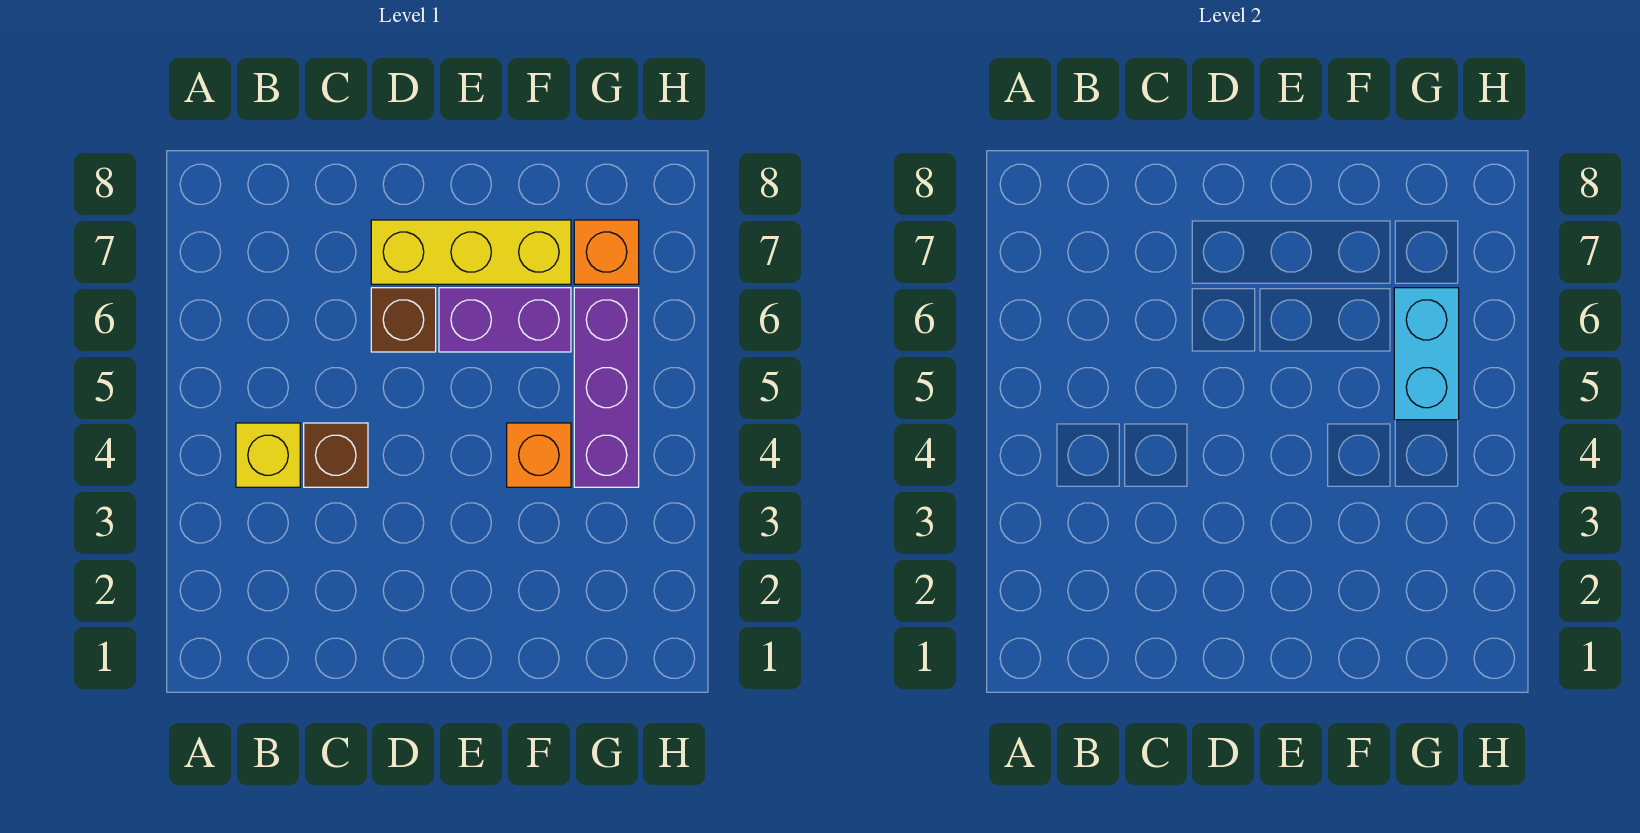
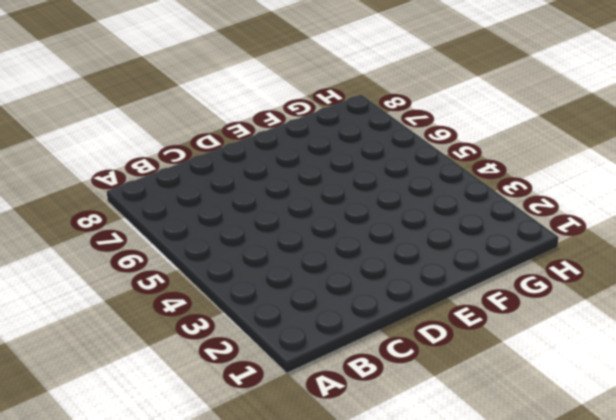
none -> yellow 1x1 brick [236,423,300,487]
none -> brown 1x1 brick [304,423,368,487]

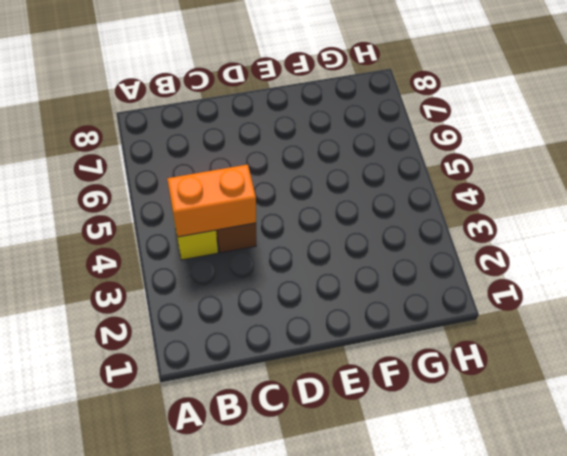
orange 1x2 brick [167,164,256,237] -> none
none -> brown 1x1 brick [371,288,436,352]
none -> yellow 1x3 brick [371,220,571,284]

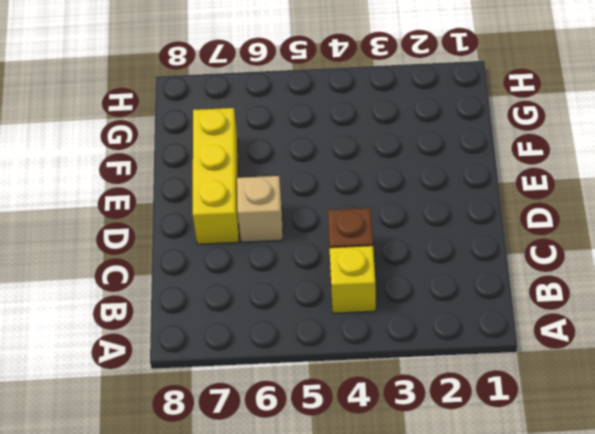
tan 1x1 brick [237,176,283,242] -> brown 1x1 brick [371,288,436,352]
none -> purple 1x2 brick [439,288,571,352]
none -> orange 1x1 brick [507,423,571,487]

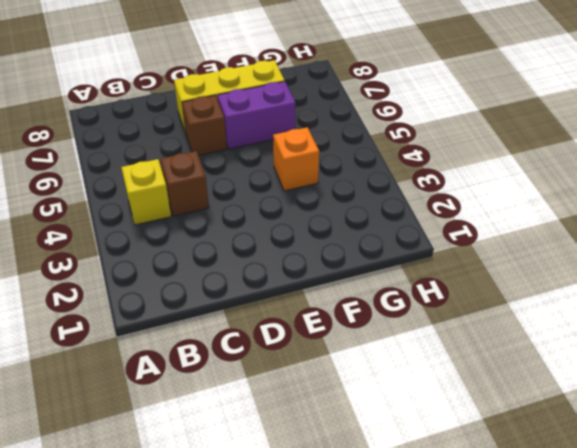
none -> purple 1x3 brick [574,288,639,487]
none -> orange 1x1 brick [574,220,639,284]

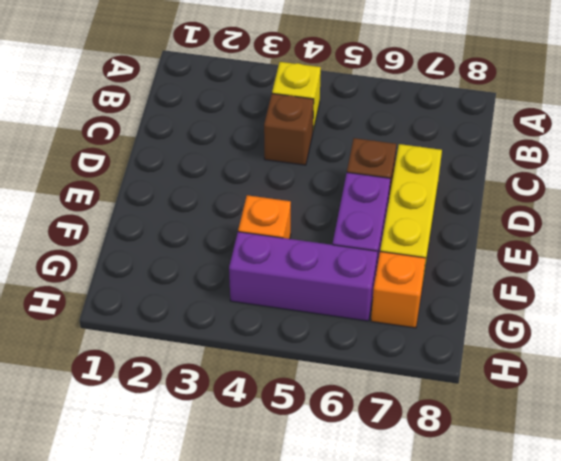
none -> cyan 1x2 brick [1394,288,1459,420]

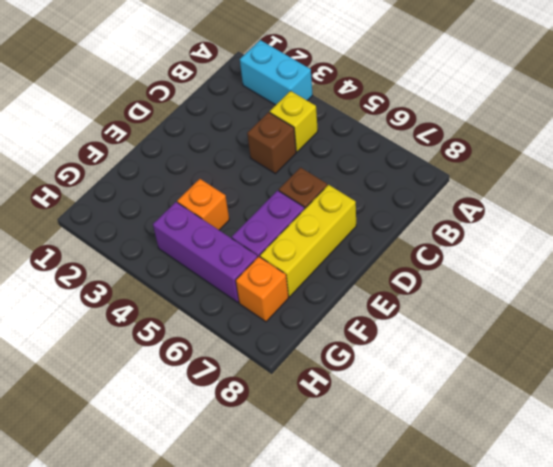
cyan 1x2 brick [240,40,313,105] -> cyan 1x2 brick moved to [1394,288,1459,420]

